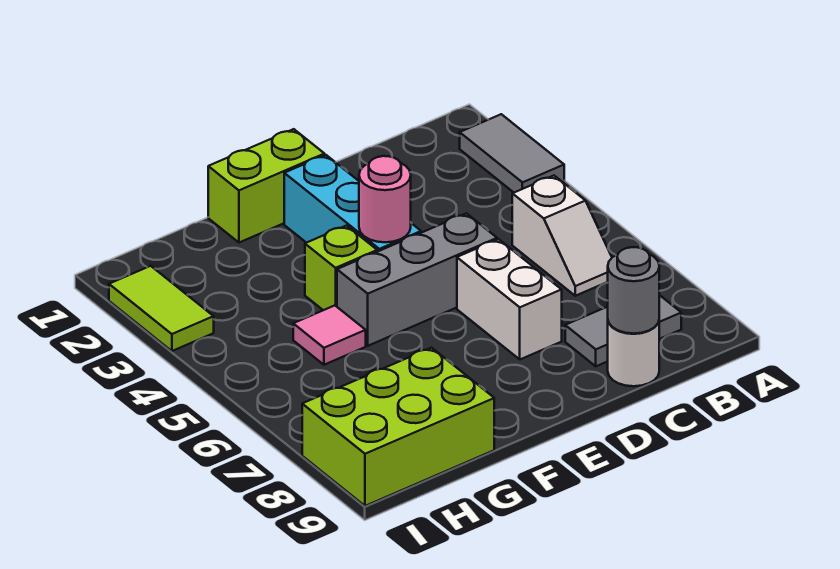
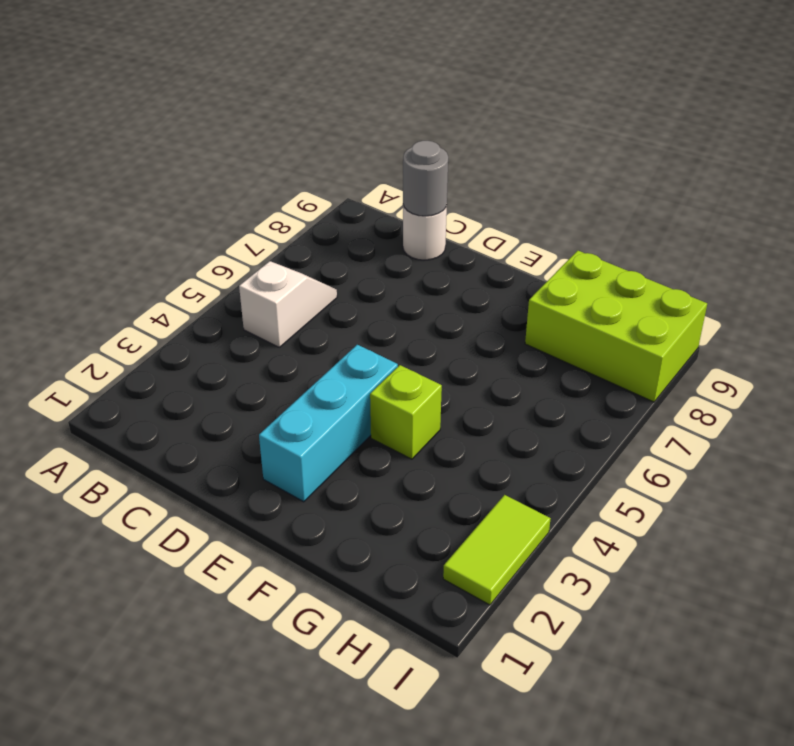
none -> grey 1x2 tile [460,114,564,192]
none -> grey 1x2 tile [565,295,681,366]
none -> grey 1x3 brick [337,213,497,346]

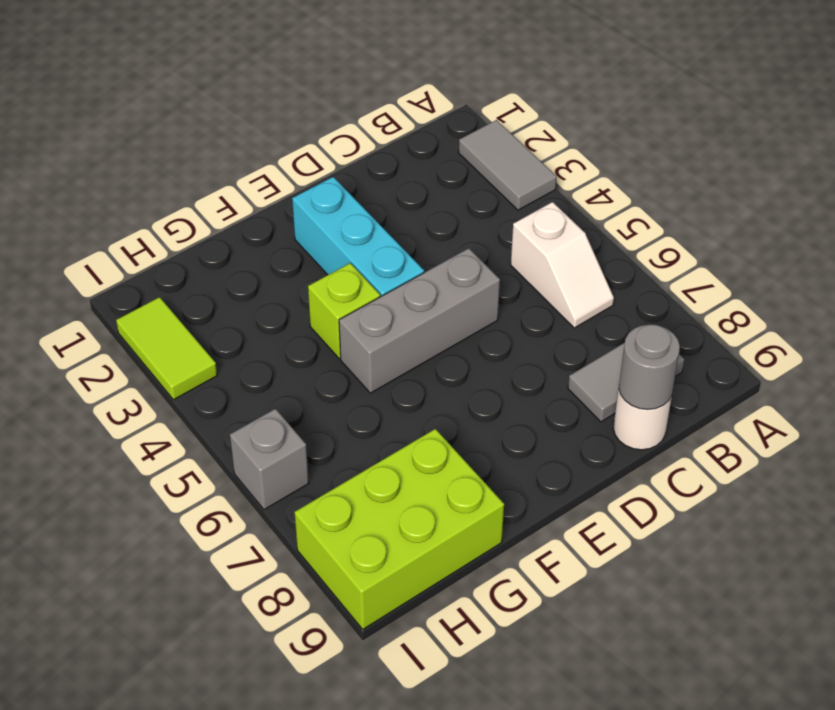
grey 1x1 brick [230,409,309,510] -> none
none -> white 1x2 brick [457,239,562,359]
none -> lime 1x2 brick [208,129,325,243]
none -> pink 1x1 tile [293,306,366,365]

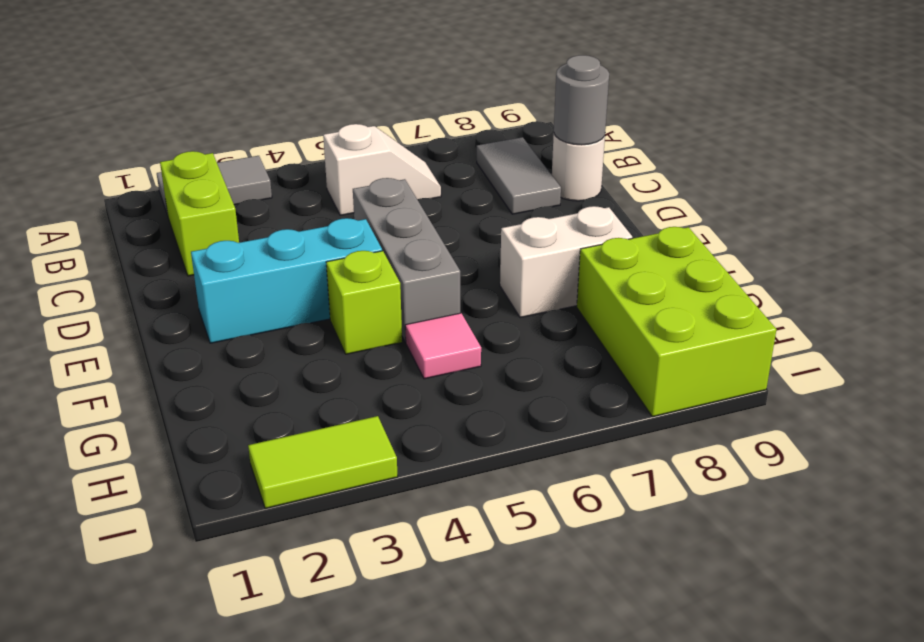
lime 1x2 brick [160,151,239,276] -> lime 1x2 brick moved to [208,129,325,243]
white 1x2 brick [500,206,632,318] -> white 1x2 brick moved to [457,239,562,359]
none -> pink 1x1 round brick [359,156,411,242]

